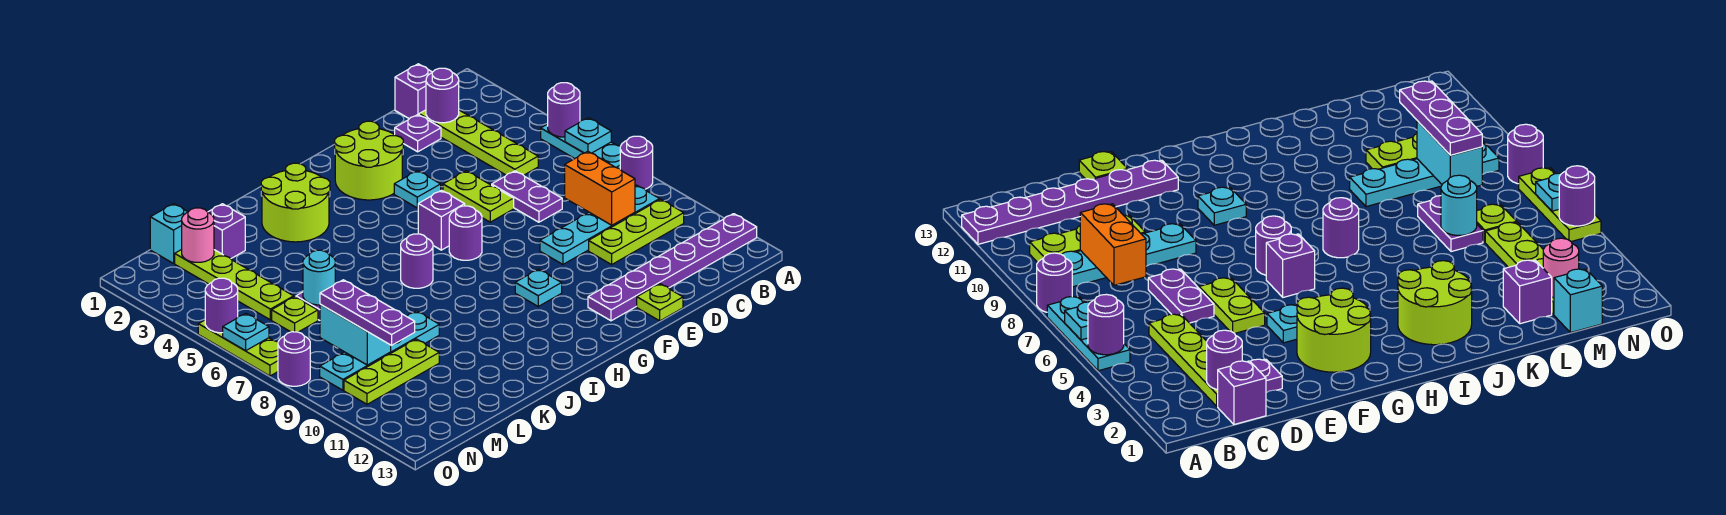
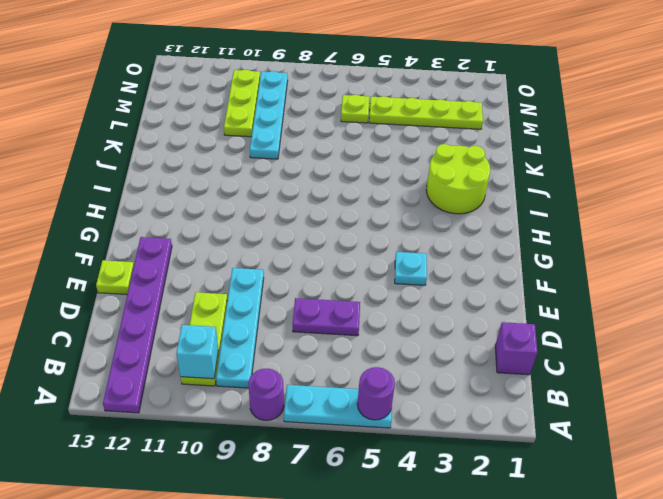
cyan 1x1 brick [177,325,218,379] -> cyan 1x1 brick moved to [150,204,188,263]
none -> lime 1x4 plate [419,110,538,175]
none -> purple 1x1 plate [395,115,441,152]
none -> lime 1x2 plate [443,171,514,222]
none -> lime 2x2 round brick [335,121,403,200]

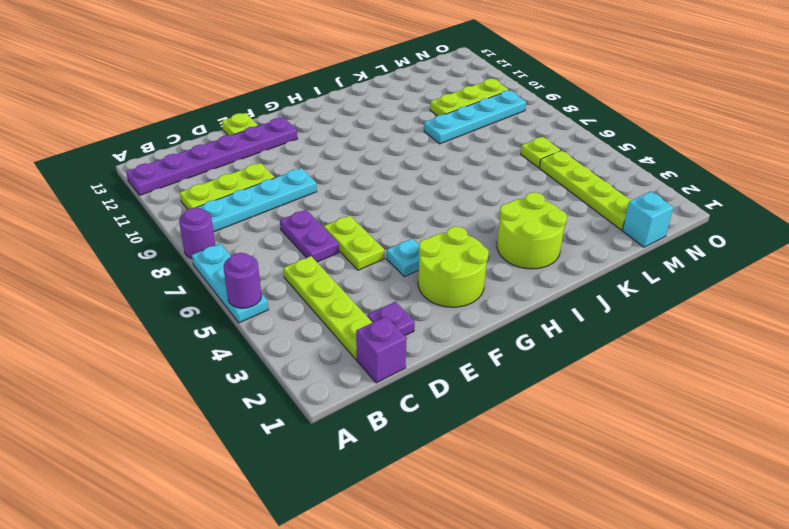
none -> purple 1x1 brick [418,190,465,250]
none -> purple 1x1 round brick [449,206,482,260]
none -> cyan 1x1 plate [515,269,562,306]
none -> purple 1x1 round brick [401,234,433,288]

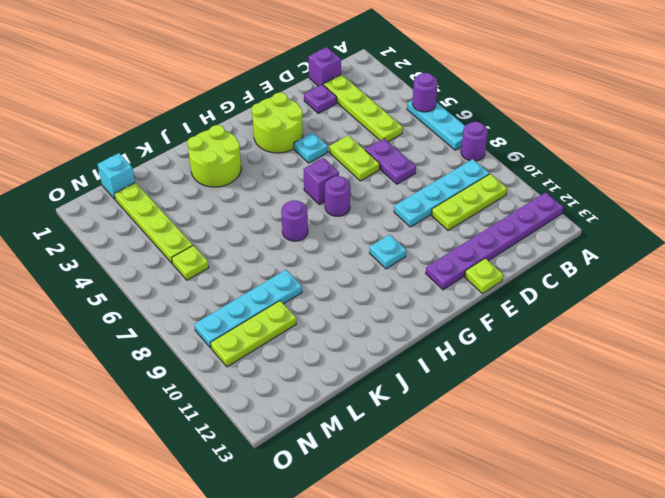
none -> purple 1x1 brick [208,204,245,259]
none -> purple 1x2 plate [1418,196,1483,252]
none -> lime 1x3 plate [198,320,278,376]
none -> purple 1x1 round brick [278,332,310,386]

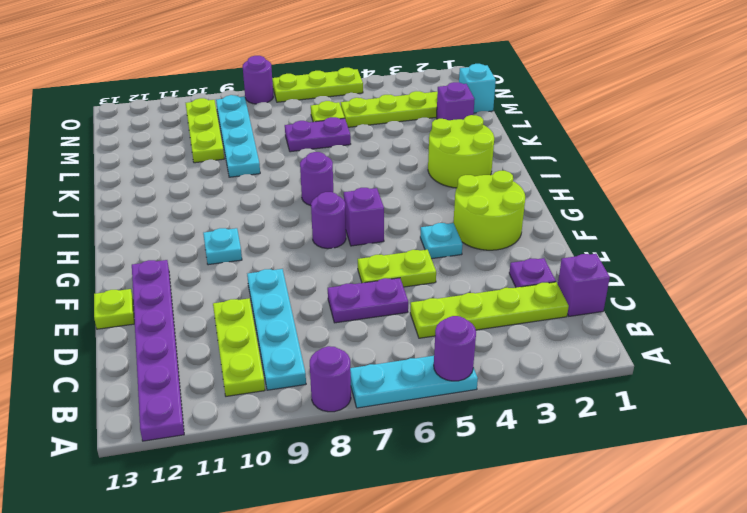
none -> cyan 1x1 plate [565,118,611,153]
none -> purple 1x1 round brick [426,68,459,123]
none -> orange 1x2 brick [565,151,635,225]
none -> cyan 1x1 round brick [303,250,335,305]

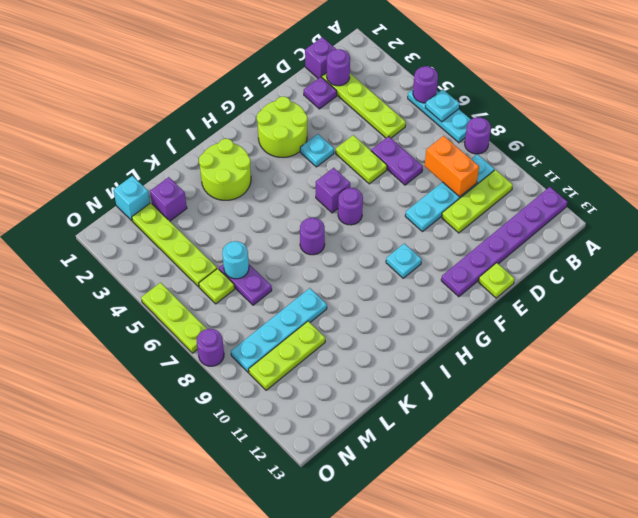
none -> pink 1x1 round brick [182,208,214,262]
none -> cyan 1x2 brick [320,304,391,365]
none -> purple 1x1 round brick [205,278,238,333]
none -> cyan 1x1 plate [223,313,269,351]

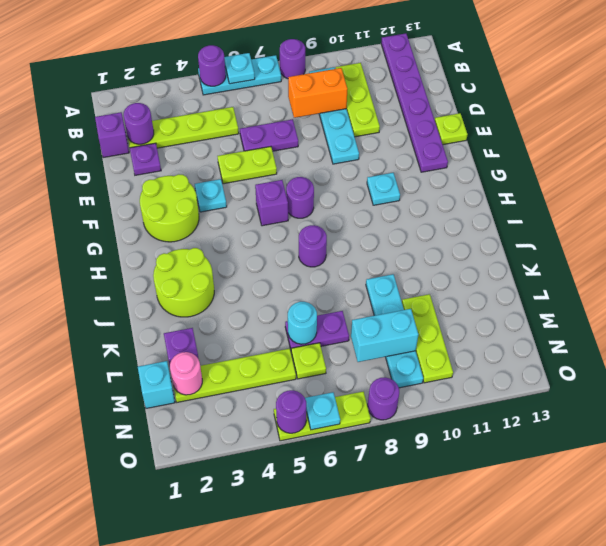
none -> purple 1x3 plate [320,280,415,345]

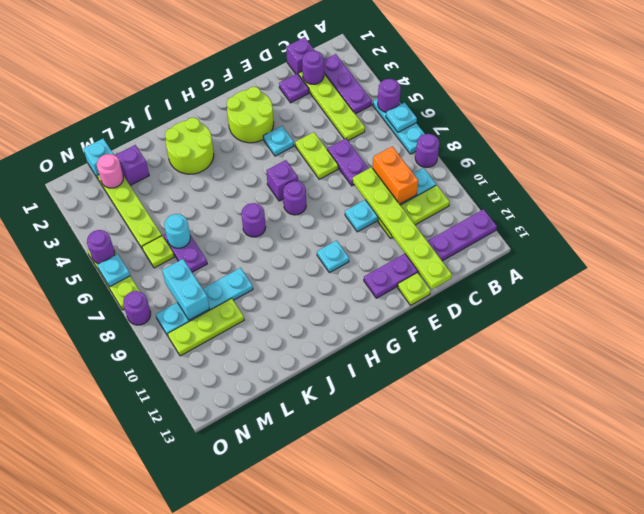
purple 1x3 plate [324,54,372,114] -> purple 1x3 plate moved to [320,280,415,345]
lime 1x6 plate [352,167,452,289] -> none

